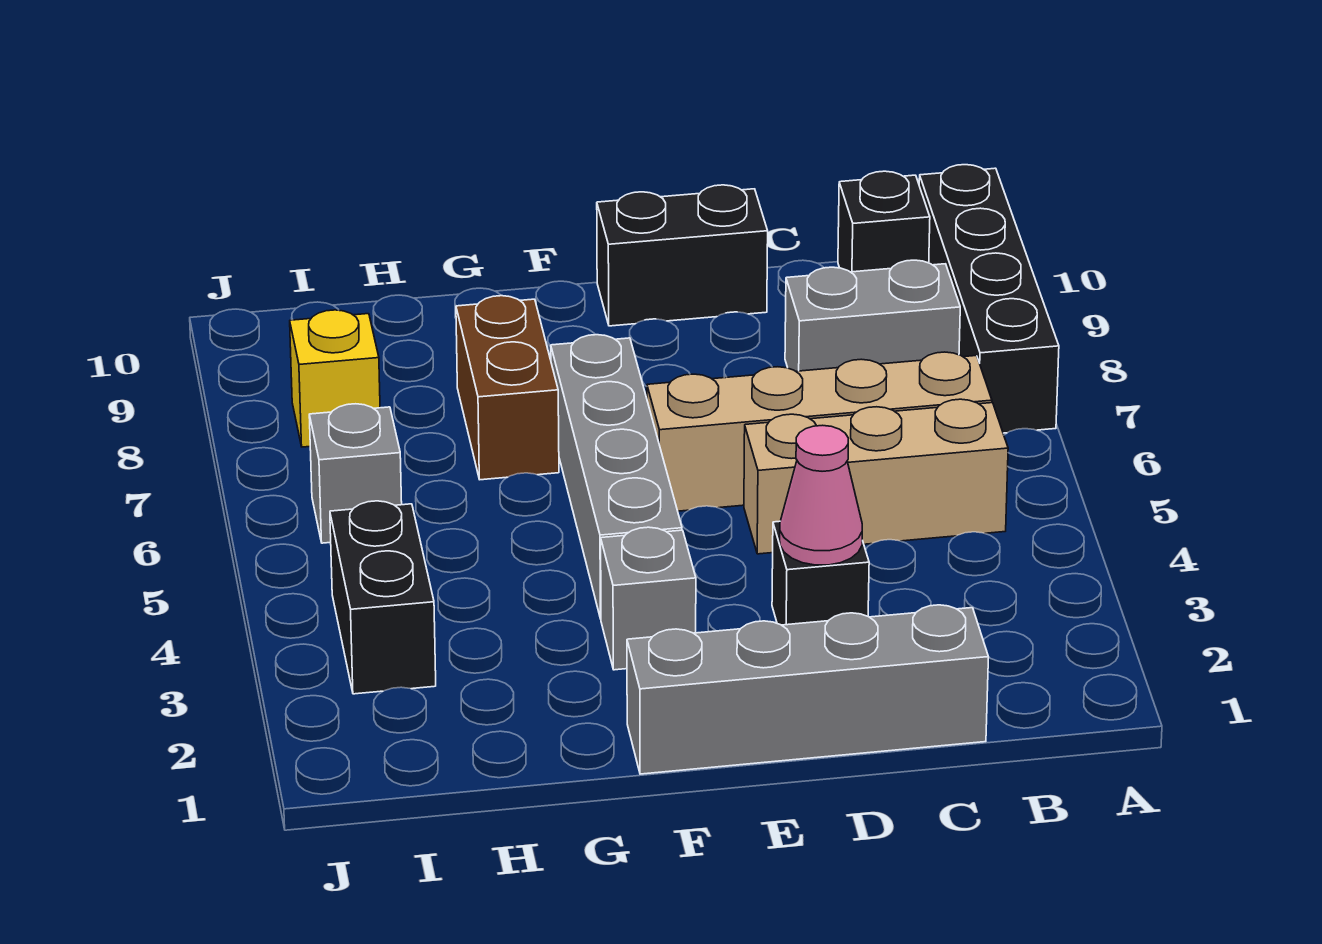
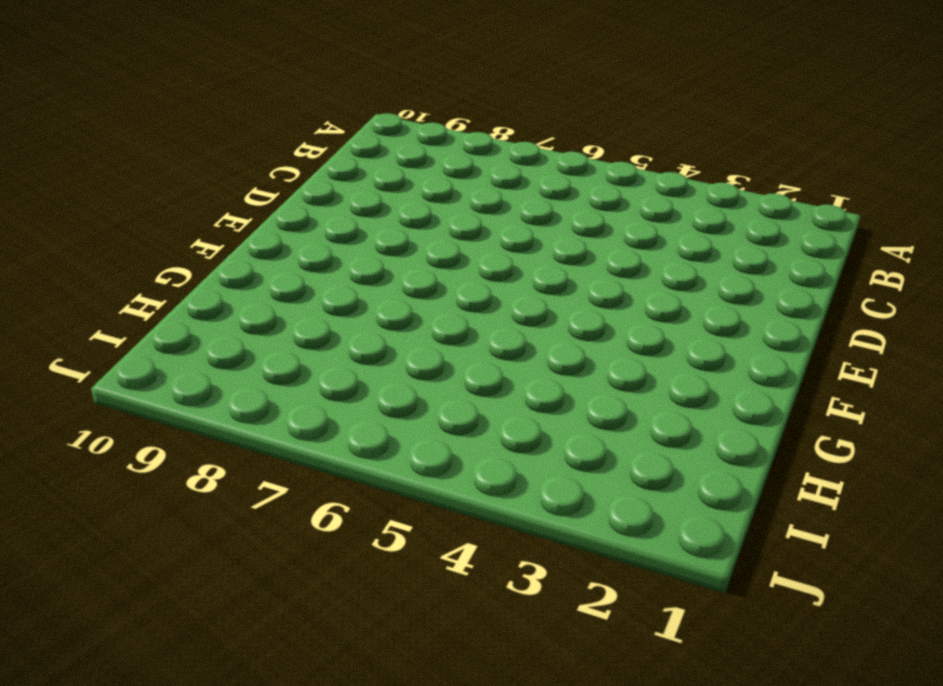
none -> black 1x4 brick [919,165,1059,433]
none -> tan 1x3 brick [744,399,1008,554]
none -> tan 1x4 brick [647,352,992,511]

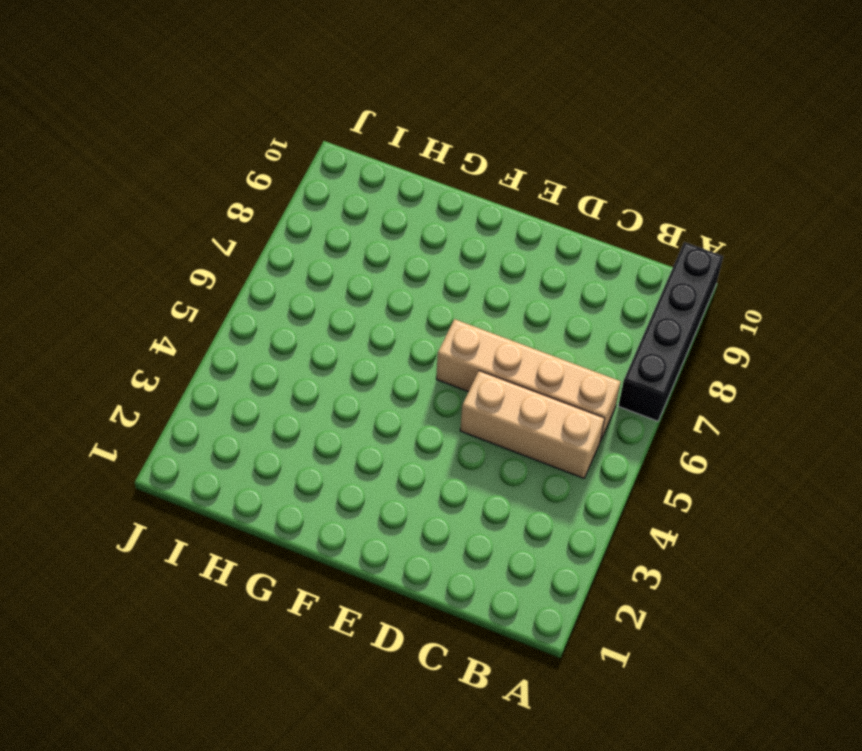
none -> grey 1x2 brick [785,260,960,371]
none -> black 1x1 brick [838,171,930,272]
none -> grey 1x4 brick [627,605,988,774]

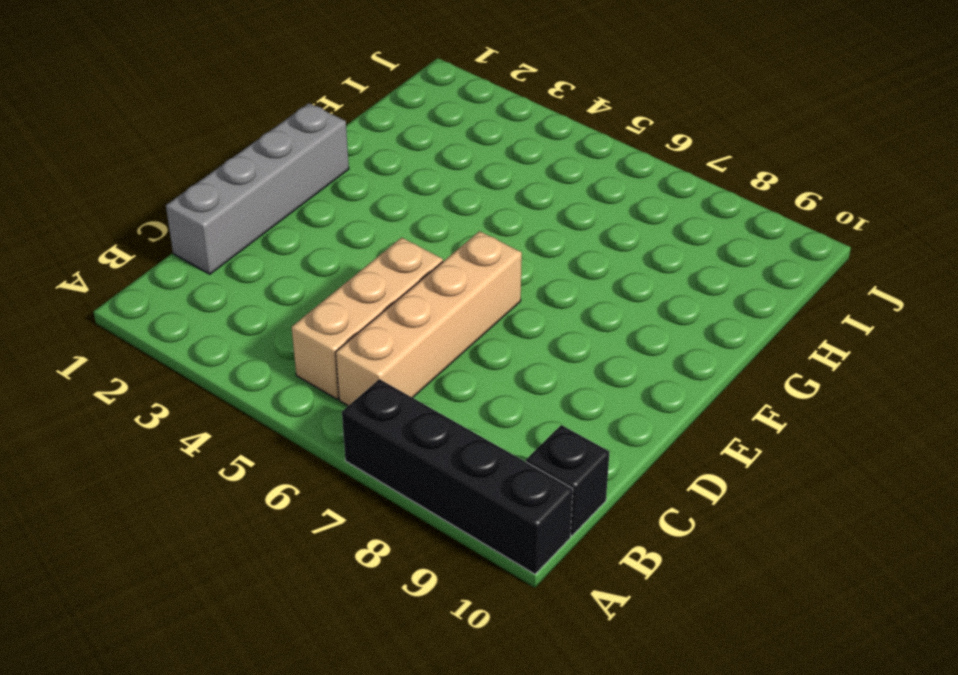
none -> grey 1x2 brick [785,260,960,371]
none -> black 1x1 brick [772,521,869,625]
none -> black 1x2 brick [597,185,768,326]

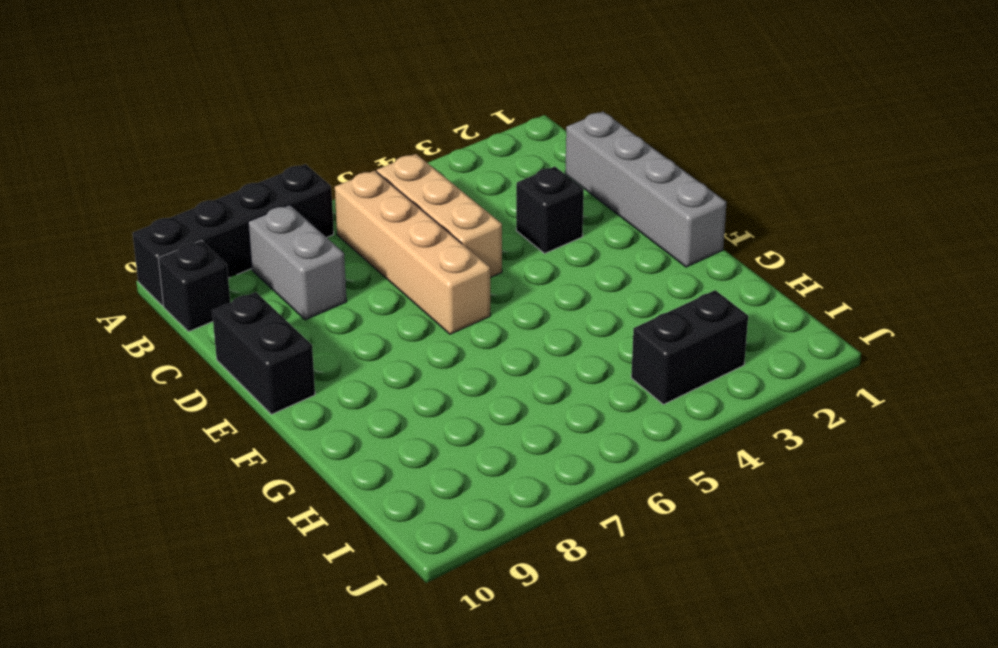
none -> grey 1x1 brick [601,527,696,670]
none -> grey 1x4 brick [551,335,682,619]
none -> brown 1x2 brick [456,296,559,480]

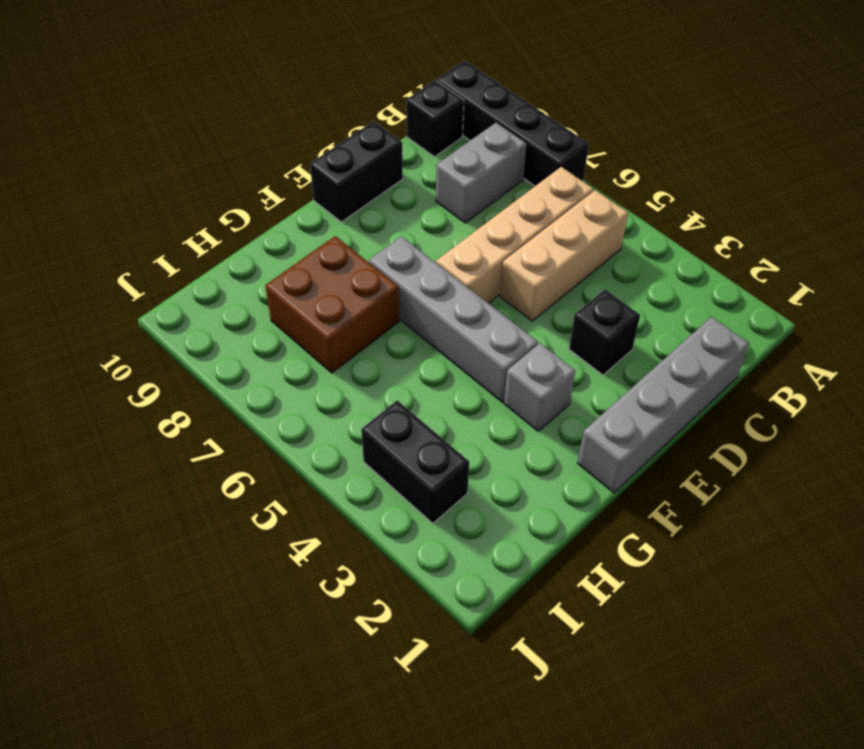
brown 2x2 brick [265,236,399,373] -> brown 1x2 brick [456,296,559,480]
none -> grey 1x1 brick [309,404,402,543]
none -> yellow 1x1 brick [290,310,380,447]
none -> pink 1x1 cone [780,425,862,565]

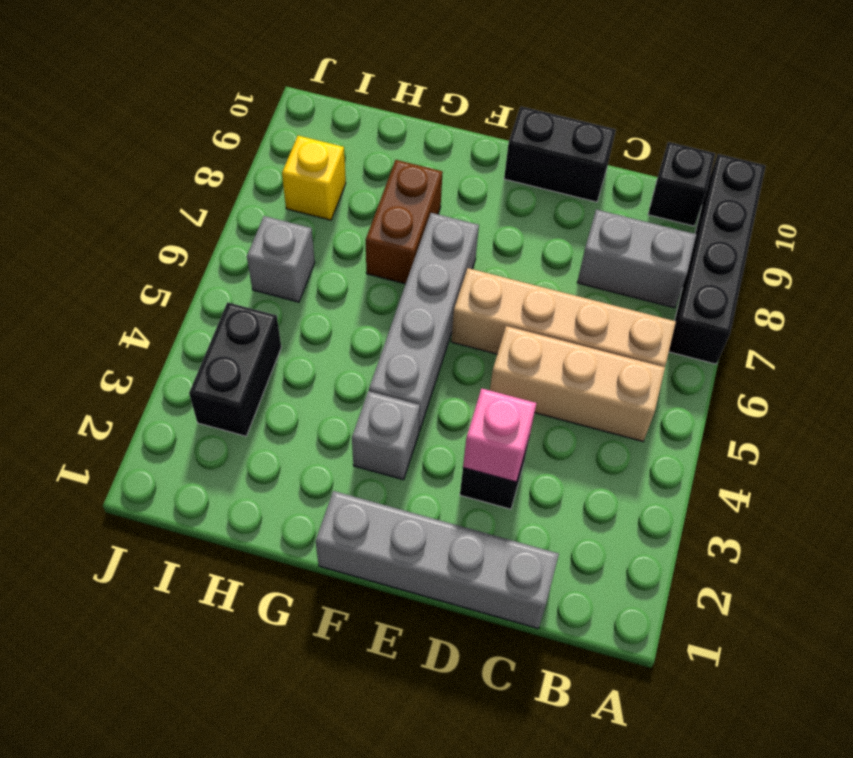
pink 1x1 brick [463,389,536,482] -> pink 1x1 cone [780,425,862,565]

